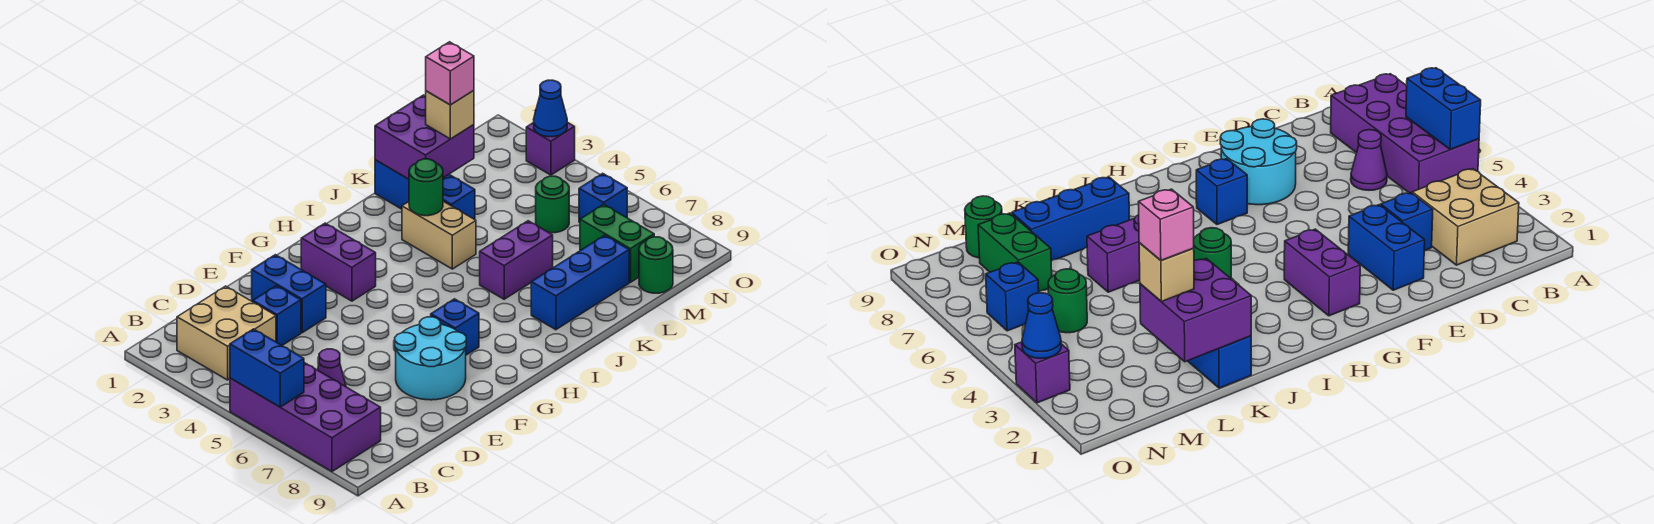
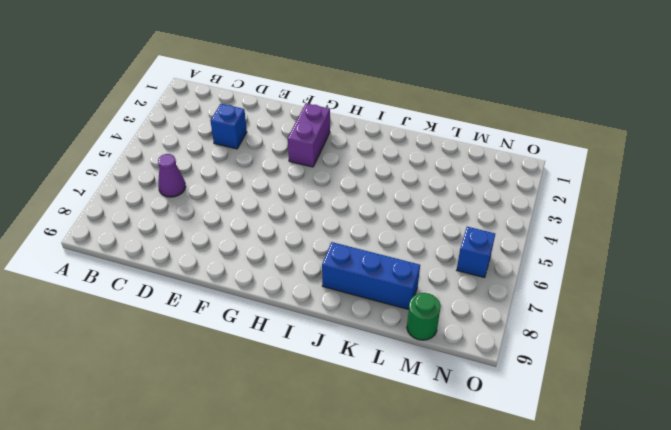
none -> purple 2x4 brick [230,363,381,471]
none -> tan 2x2 brick [177,286,276,380]
none -> blue 1x2 brick [252,255,326,333]

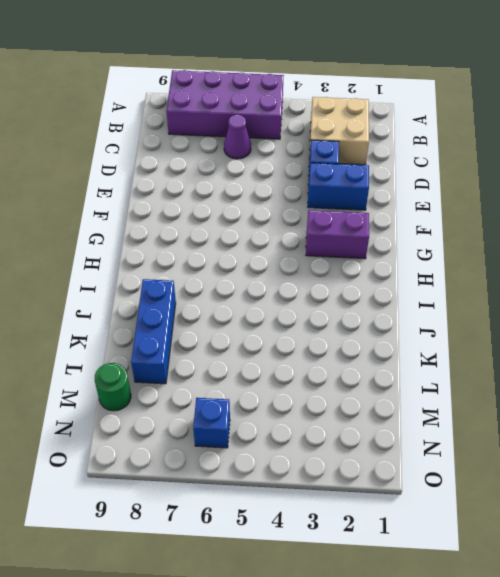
none -> cyan 2x2 round brick [395,317,466,400]
none -> blue 1x1 brick [431,299,479,355]
none -> tan 1x2 brick [402,201,476,269]

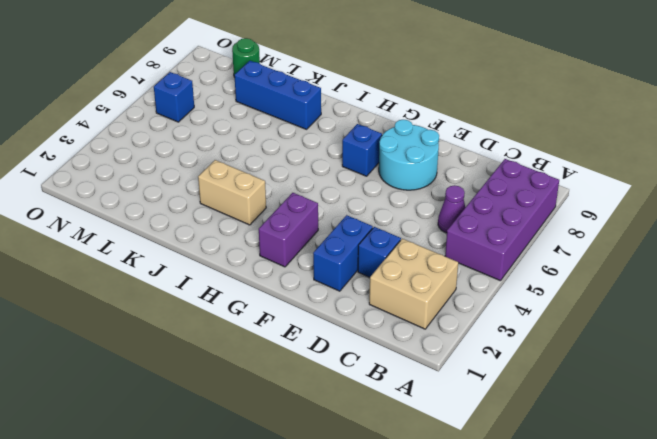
tan 1x2 brick [198,160,266,225] -> tan 1x2 brick turned to [402,201,476,269]
none -> purple 1x2 brick [480,221,553,299]
none -> blue 1x3 brick [375,160,475,220]
none -> green 1x1 round brick [536,176,569,233]

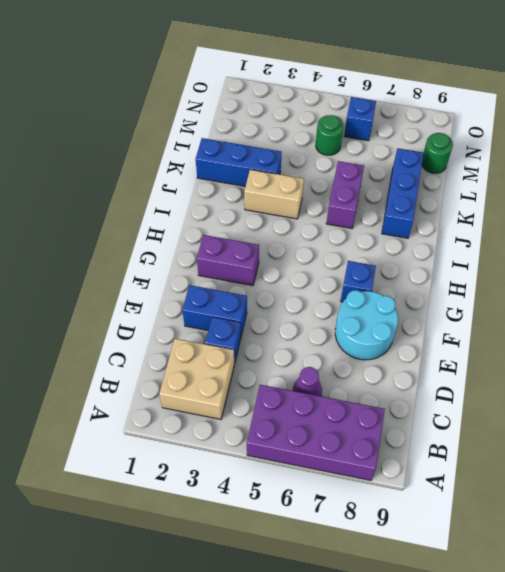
none -> green 1x2 brick [580,204,654,282]
none -> purple 1x1 brick [526,122,575,175]
none -> blue 1x2 brick [230,329,304,407]

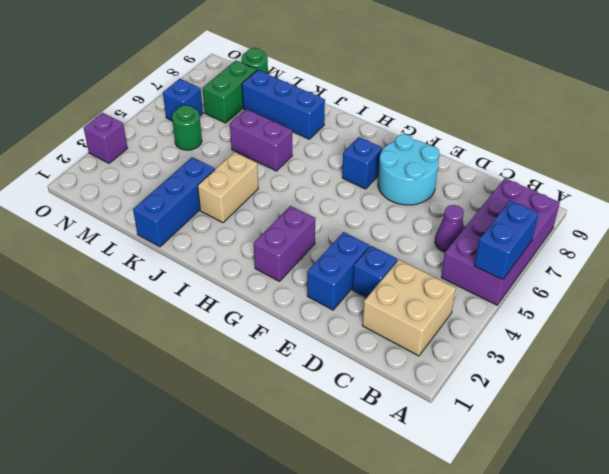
none -> green 1x1 round brick [409,159,443,216]
none -> purple 2x2 brick [375,95,474,179]
none -> blue 1x1 cone [534,80,567,137]

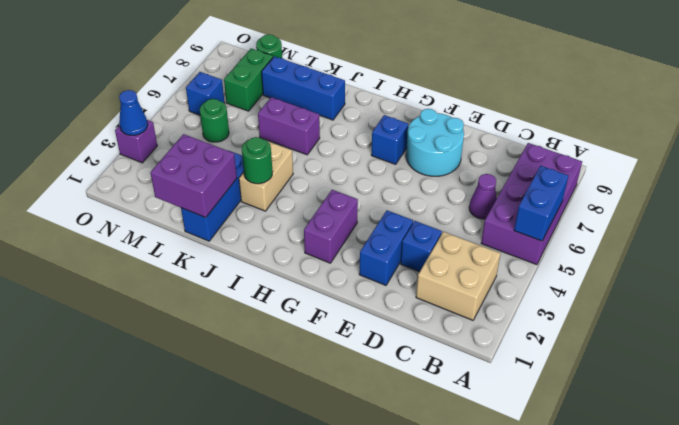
none -> tan 1x1 brick [426,91,474,139]
none -> pink 1x1 brick [426,42,474,105]

